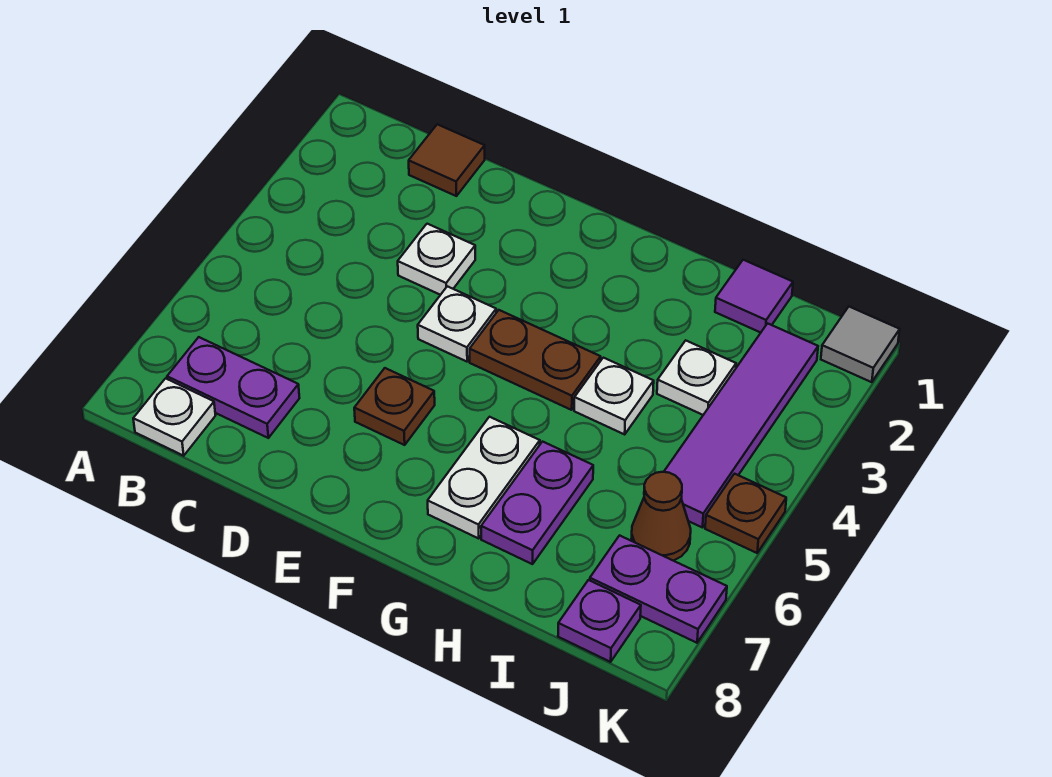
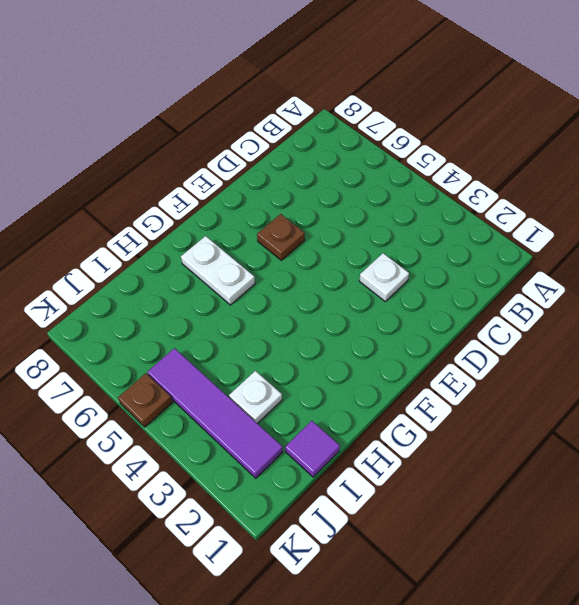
none -> purple 1x2 plate [167,337,299,438]
none -> white 1x1 plate [133,378,215,456]
none -> brown 1x1 tile [409,124,485,196]

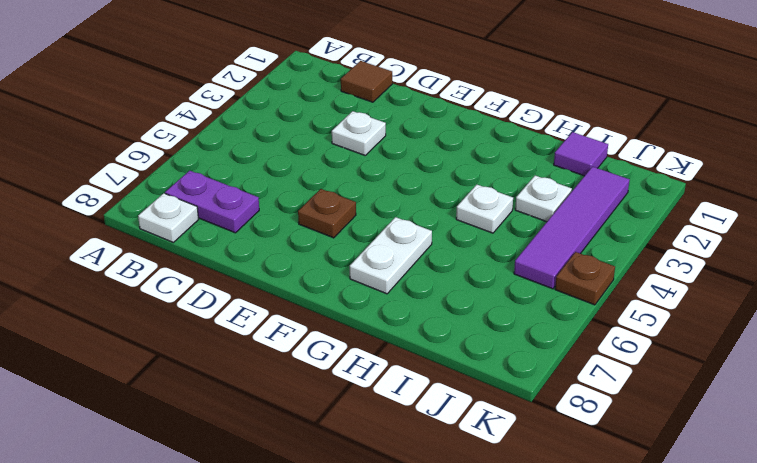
none -> white 1x1 plate [418,286,496,362]
none -> brown 1x2 plate [470,310,601,410]
none -> purple 1x2 plate [481,442,593,564]

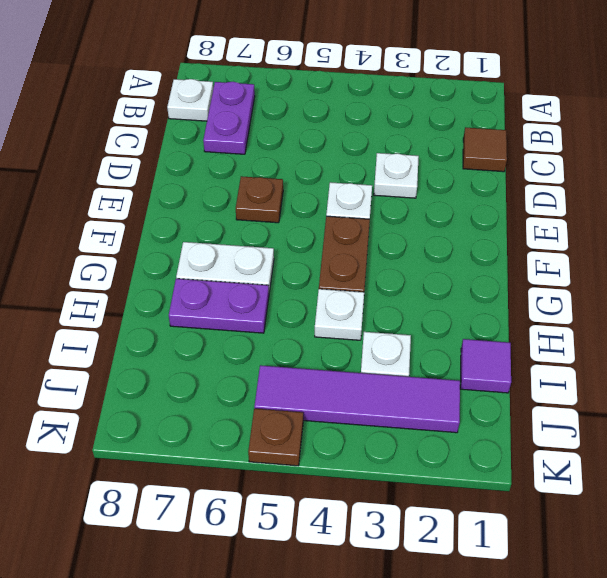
none -> brown 1x1 cone [631,472,691,561]
none -> purple 1x2 plate [590,535,727,643]
none -> purple 1x1 plate [558,580,641,662]

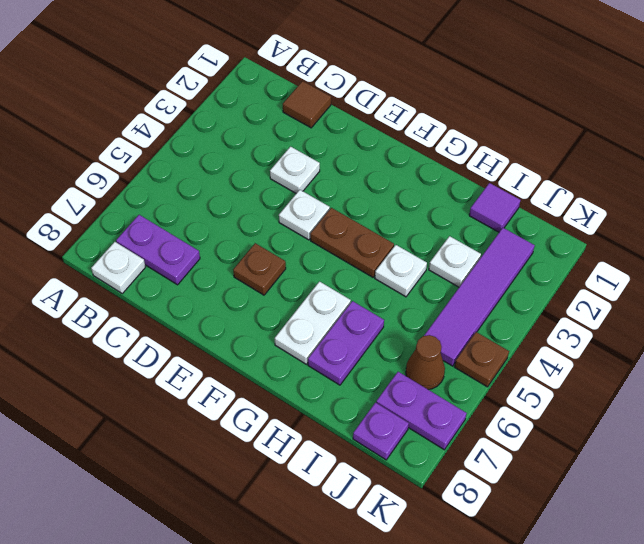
none -> grey 1x1 tile [821,307,900,382]

